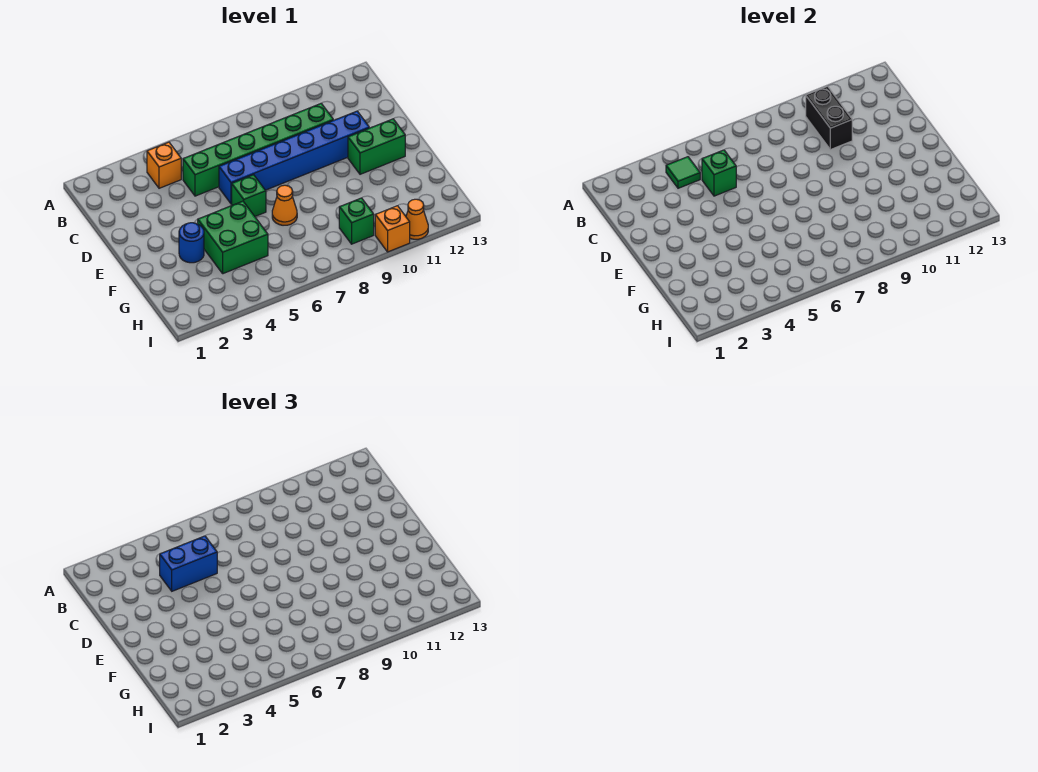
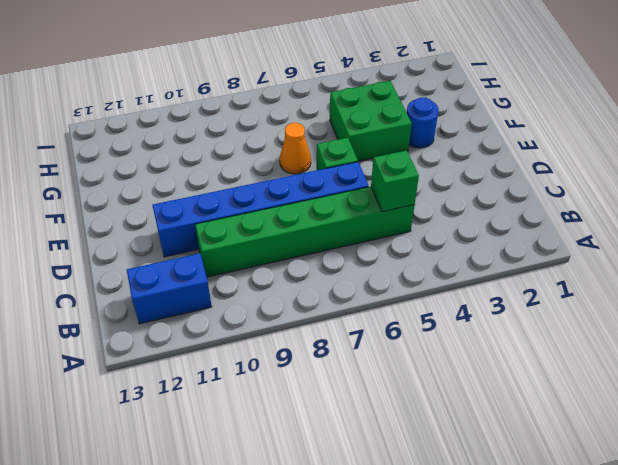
blue 1x2 brick [127,253,212,324] -> blue 1x2 brick moved to [160,536,217,591]
none -> orange 1x1 brick [147,142,181,188]
none -> green 1x2 brick [348,119,405,174]
none -> green 1x1 brick [339,198,374,244]

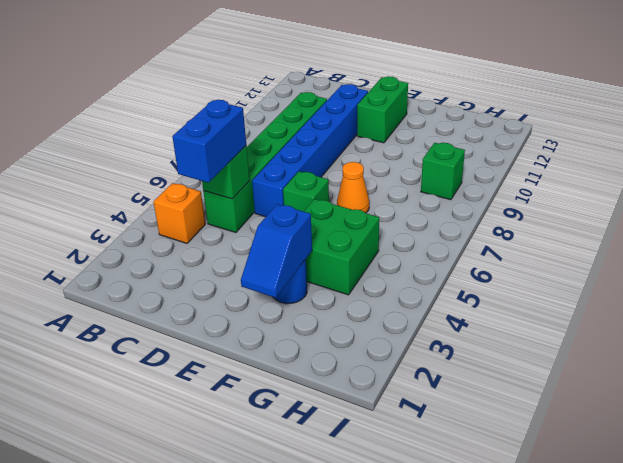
blue 1x2 slope [241,204,312,298] -> none
none -> orange 1x1 brick [375,206,410,252]
none -> orange 1x1 cone [406,199,428,239]
none -> green 1x1 tile [666,157,700,188]

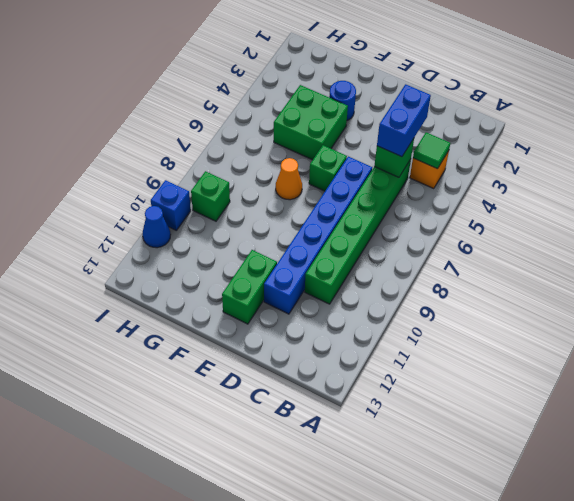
blue 1x1 brick [151,180,191,230] -> orange 1x1 brick [375,206,410,252]
blue 1x1 cone [143,206,171,248] -> orange 1x1 cone [406,199,428,239]
none -> black 1x2 brick [806,86,852,150]

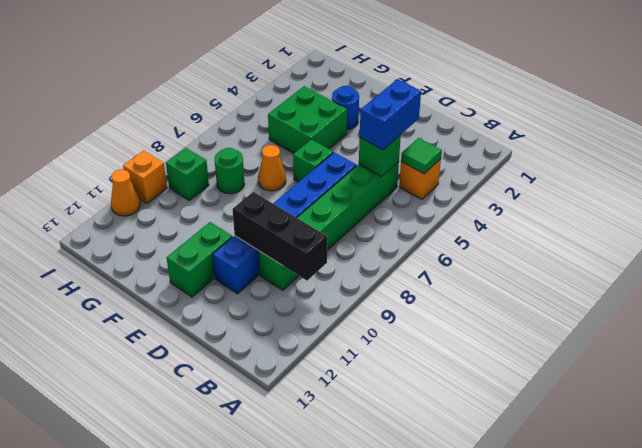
black 1x3 brick [232,192,327,281] -> black 1x2 brick [806,86,852,150]
green 1x1 round brick [215,148,245,194] -> none

